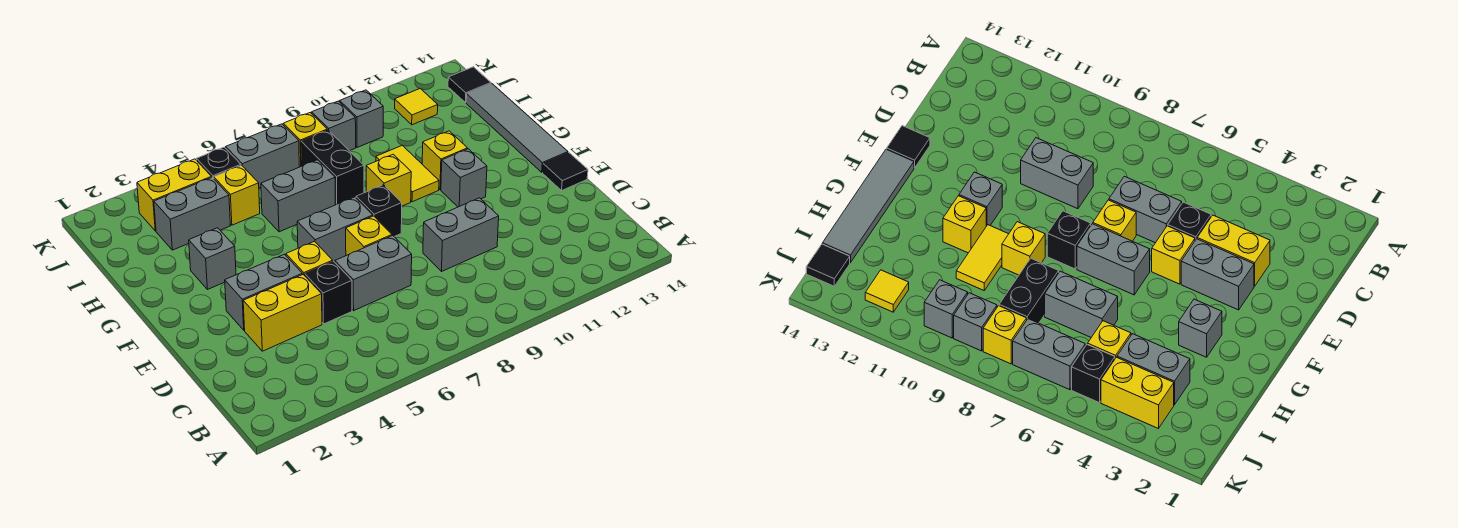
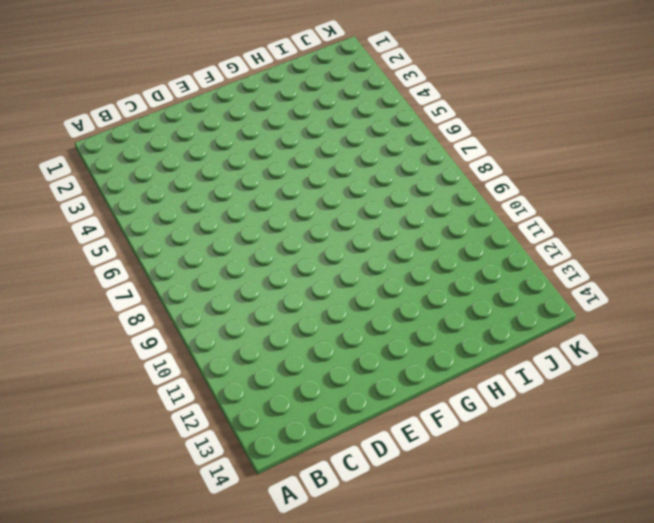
none -> yellow 1x2 brick [243,274,322,351]
none -> black 1x1 brick [305,261,352,324]
none -> grey 1x2 brick [335,236,412,311]

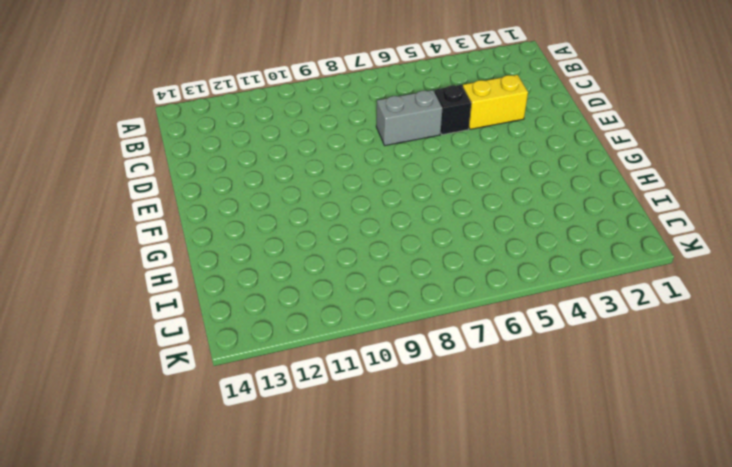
none -> grey 1x2 brick [423,198,499,271]
none -> grey 1x2 brick [225,254,302,330]
none -> yellow 1x1 brick [286,241,333,276]

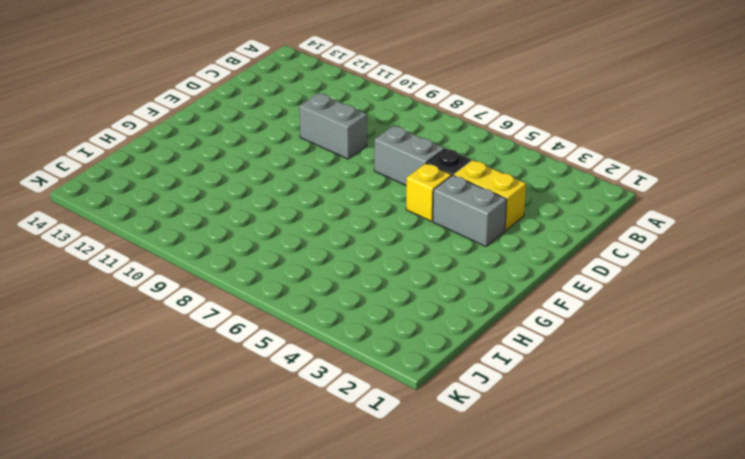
none -> yellow 1x1 brick [346,216,392,256]
none -> black 1x1 tile [543,153,588,190]
none -> grey 1x2 brick [297,197,373,262]

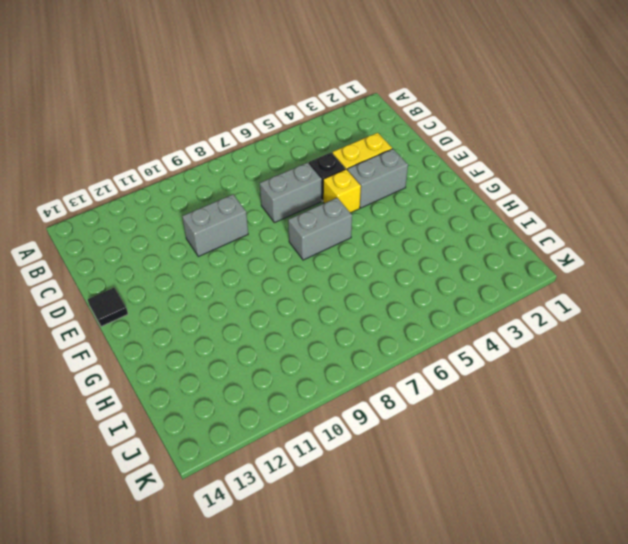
none -> yellow 1x1 brick [346,216,392,256]
none -> black 1x1 brick [356,185,402,237]
none -> grey 1x1 brick [441,149,487,207]

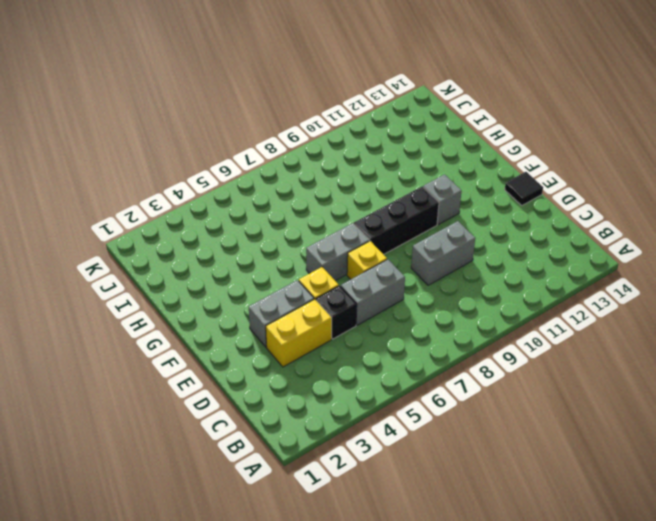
black 1x3 brick [354,186,439,254] -> black 1x1 brick [356,185,402,237]
none -> grey 1x4 tile [466,83,568,172]
none -> grey 1x1 brick [189,228,236,290]
none -> yellow 1x1 brick [366,154,411,206]

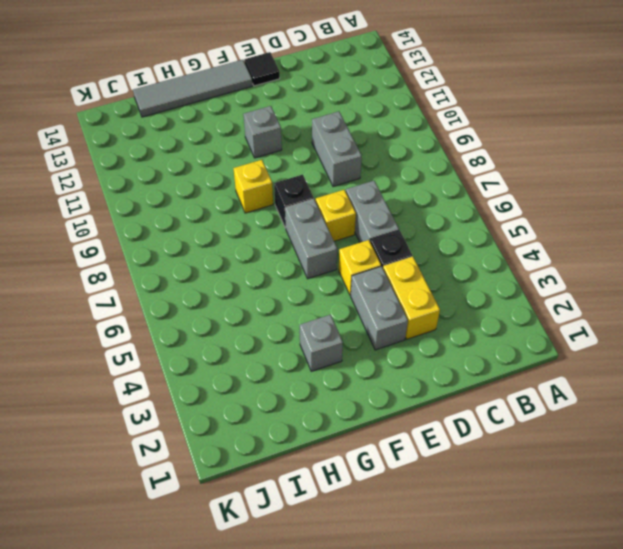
none -> yellow 1x2 tile [376,145,439,202]
none -> yellow 1x1 brick [422,131,467,190]
none -> grey 1x2 brick [261,160,335,232]

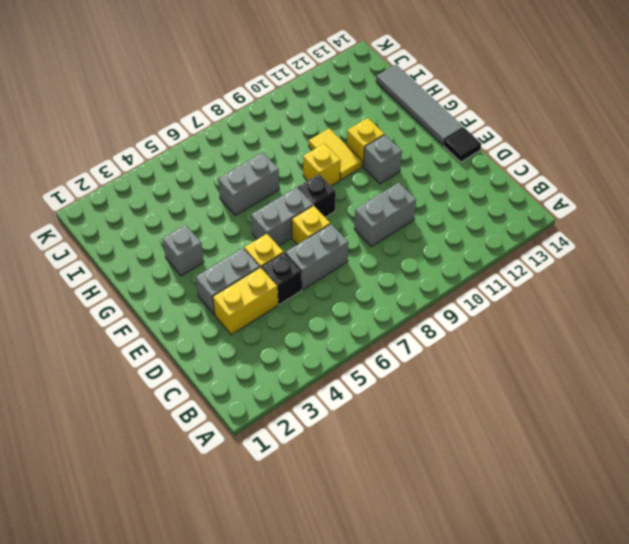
none -> black 1x2 brick [301,130,364,205]
none -> grey 1x2 brick [154,178,230,250]
none -> yellow 1x1 brick [214,165,260,225]

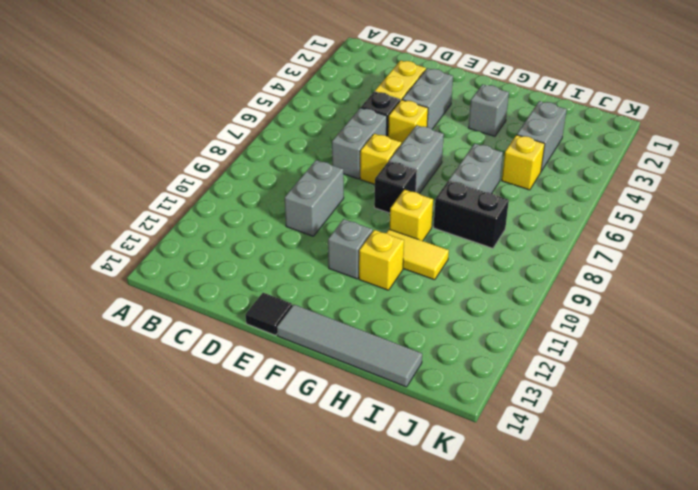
none -> yellow 1x2 brick [137,159,212,231]
none -> black 1x1 brick [197,147,241,179]
none -> grey 1x2 brick [226,124,299,188]

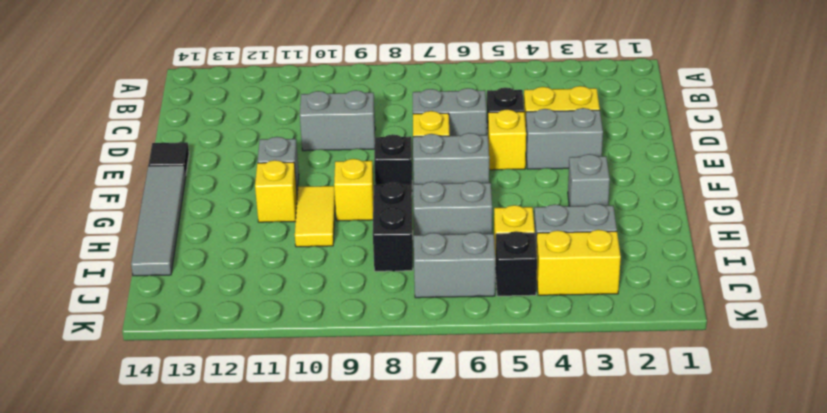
none -> yellow 1x1 brick [283,113,327,167]
none -> grey 1x1 brick [312,101,356,151]
none -> grey 1x1 brick [340,90,383,147]

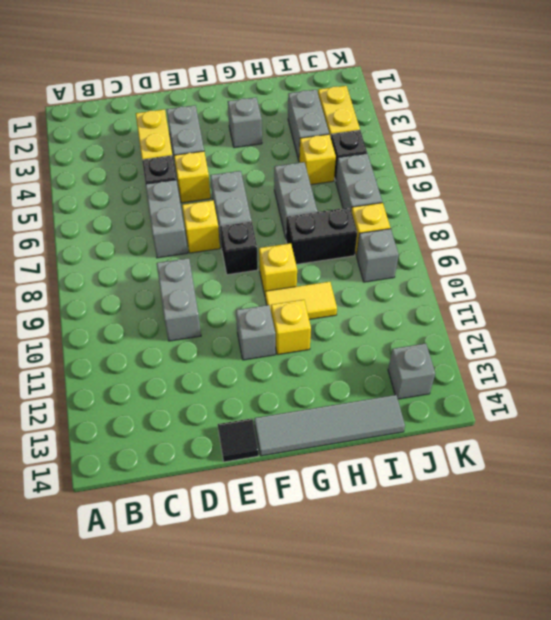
grey 1x1 brick [388,343,435,399] -> grey 1x1 brick moved to [340,90,383,147]
none -> yellow 1x1 tile [395,89,438,125]
none -> black 1x1 tile [448,67,491,103]

